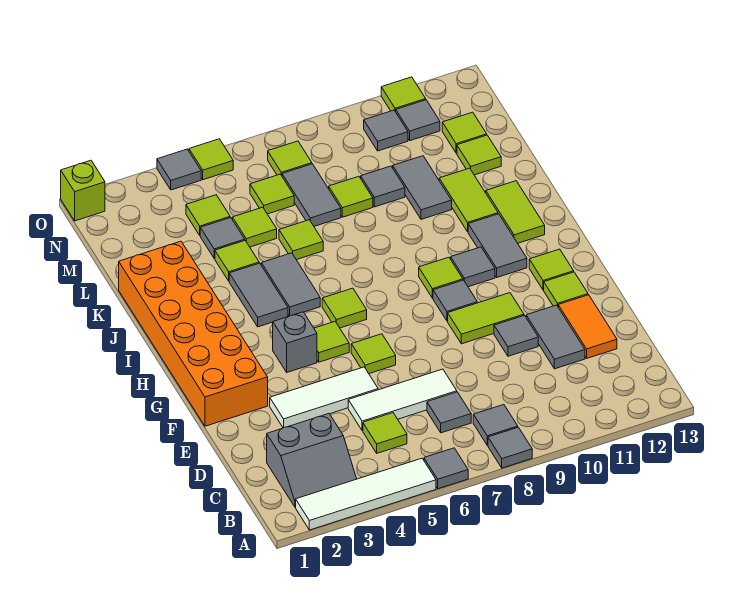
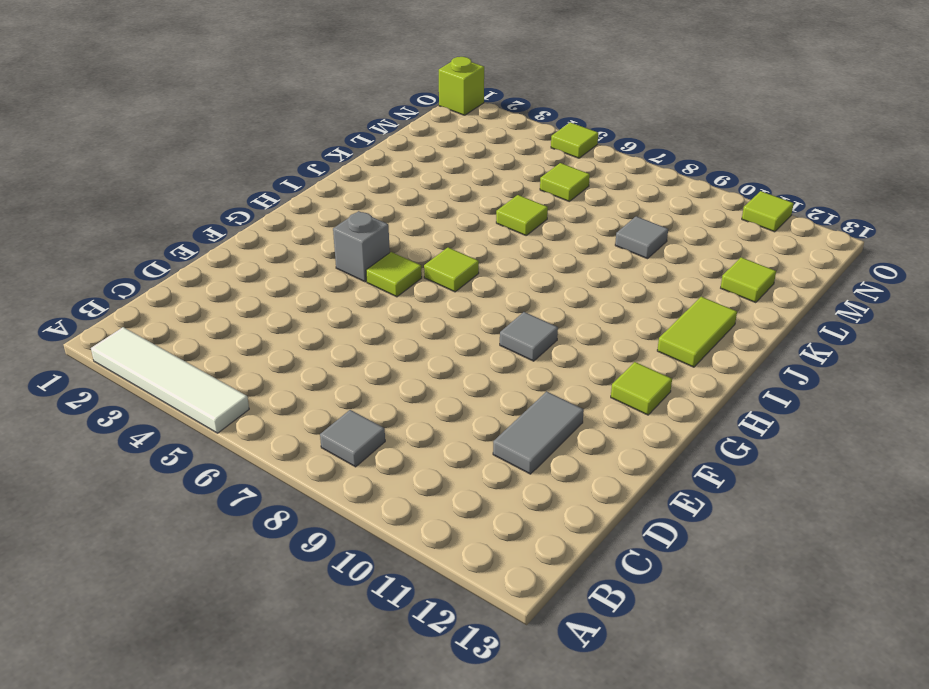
none -> grey 1x1 tile [424,448,468,489]
none -> grey 1x1 tile [488,427,532,468]
none -> grey 2x2 slope [267,414,357,507]
none -> lime 1x1 tile [363,413,407,453]

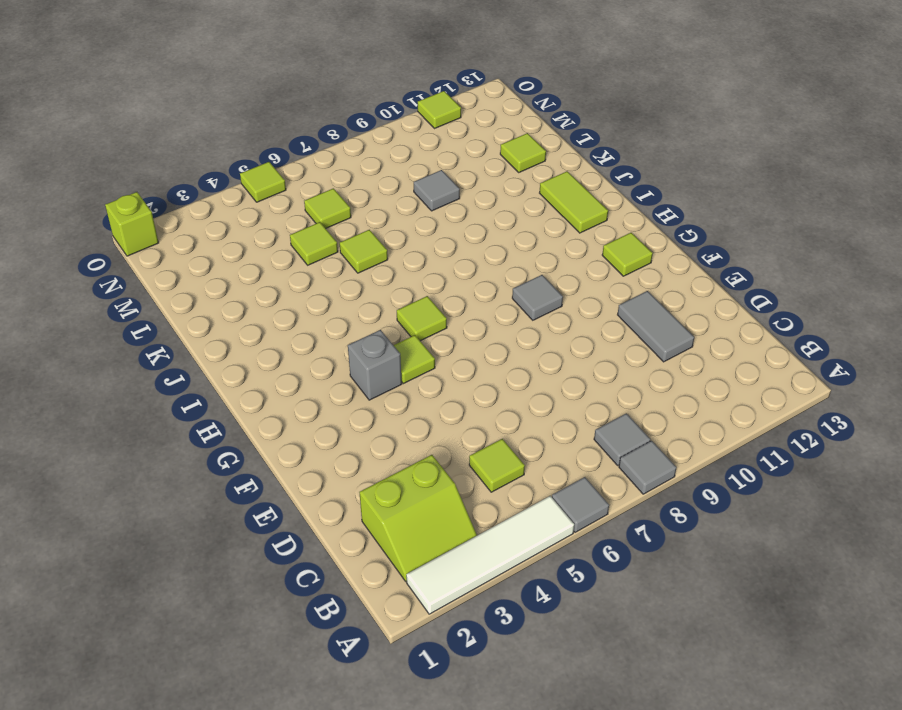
lime 2x2 slope [359,455,477,581] -> grey 2x2 slope [267,414,357,507]
none -> grey 1x1 tile [427,392,471,433]
none -> white 1x3 tile [348,369,457,431]
none -> orange 1x2 tile [558,295,617,358]
none -> white 1x3 tile [270,367,378,428]

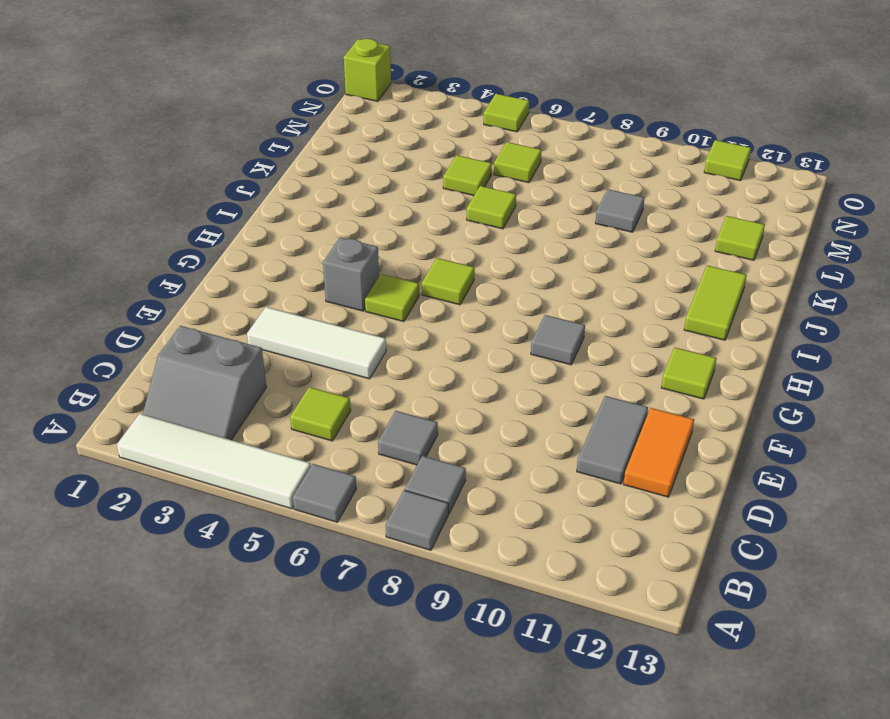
none -> white 1x3 tile [348,369,457,431]
none -> grey 1x1 tile [494,316,538,356]
none -> orange 2x6 brick [119,241,268,426]
none -> lime 1x1 tile [351,334,396,374]

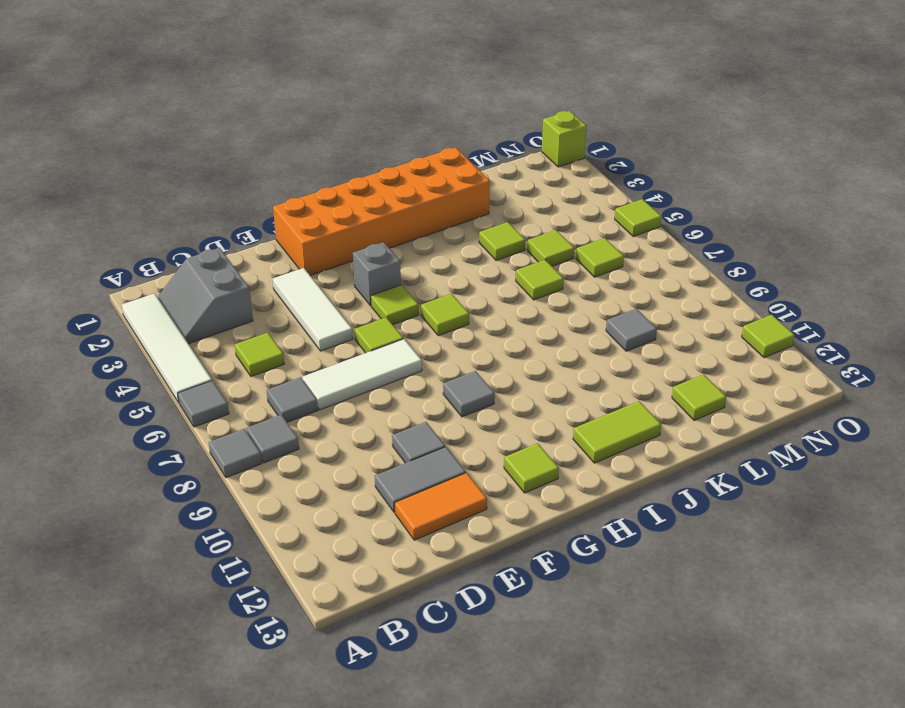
white 1x3 tile [302,339,422,410] -> white 1x3 tile turned to [348,369,457,431]
none -> lime 1x2 tile [448,293,524,344]
none -> lime 1x1 tile [544,272,588,306]
none -> lime 1x1 tile [419,257,463,298]
none -> grey 1x1 tile [451,247,495,287]

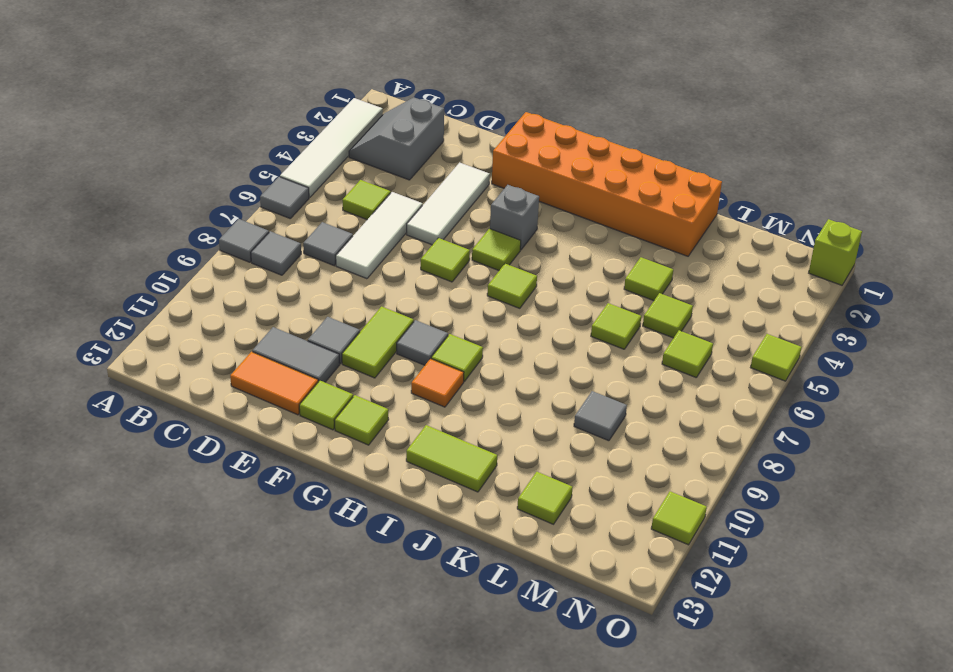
orange 1x1 tile [411,359,464,407] -> grey 1x1 tile [451,247,495,287]
none -> grey 1x2 tile [468,214,527,277]
none -> grey 1x2 tile [229,263,288,327]
none -> grey 1x2 tile [261,253,320,316]
none -> lime 1x2 tile [439,168,498,232]

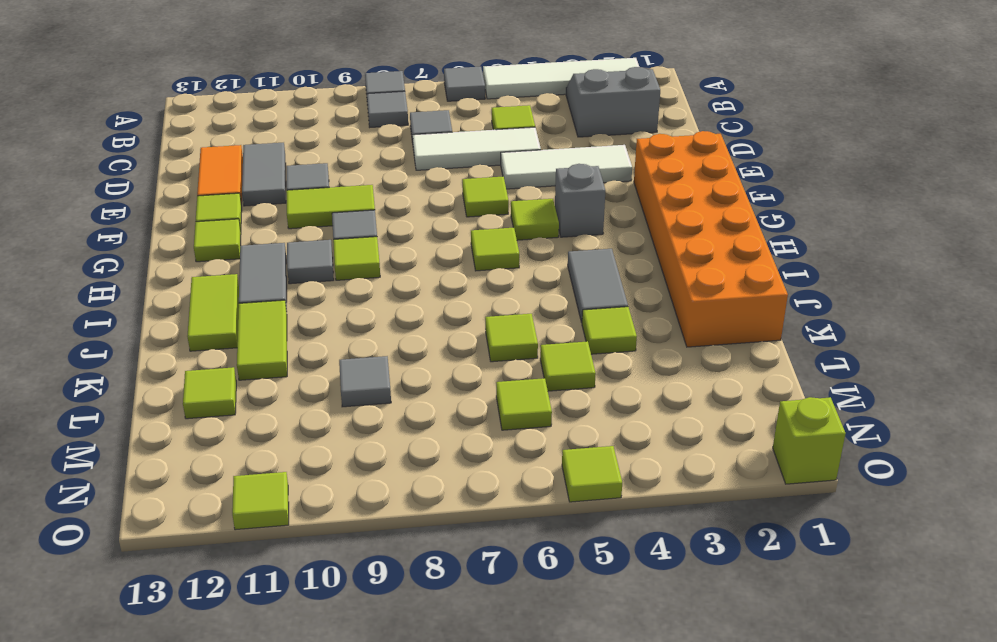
none -> grey 1x2 tile [261,253,320,316]
none -> grey 1x2 tile [393,156,452,219]
none -> grey 1x1 tile [200,218,245,258]
none -> grey 1x2 tile [282,164,341,226]

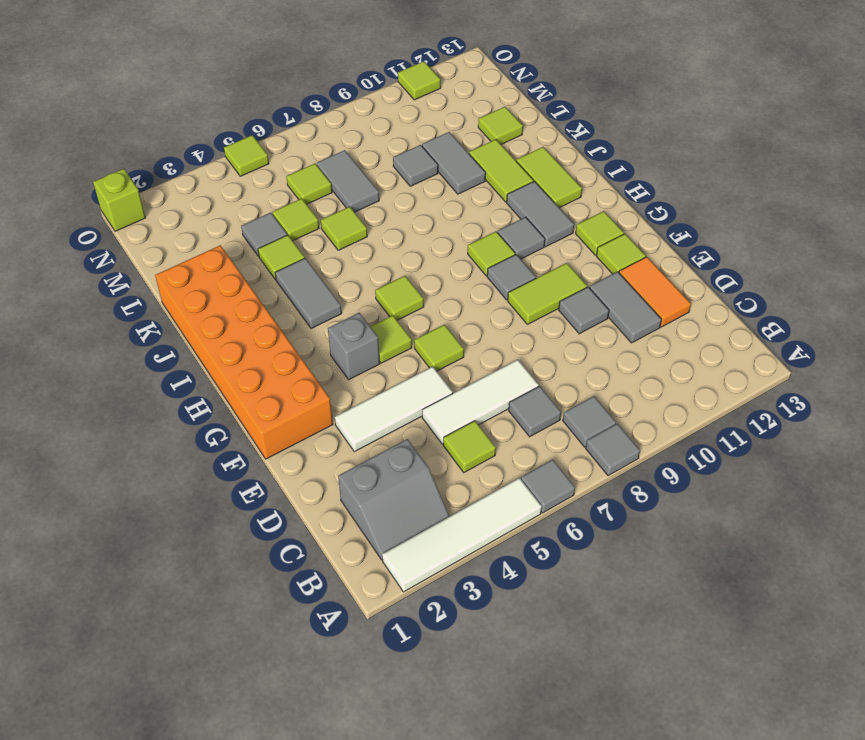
none -> grey 1x2 tile [261,253,320,316]
none -> lime 1x1 tile [329,176,373,217]
none -> lime 1x1 tile [186,195,230,235]
none -> lime 1x1 tile [442,112,487,153]

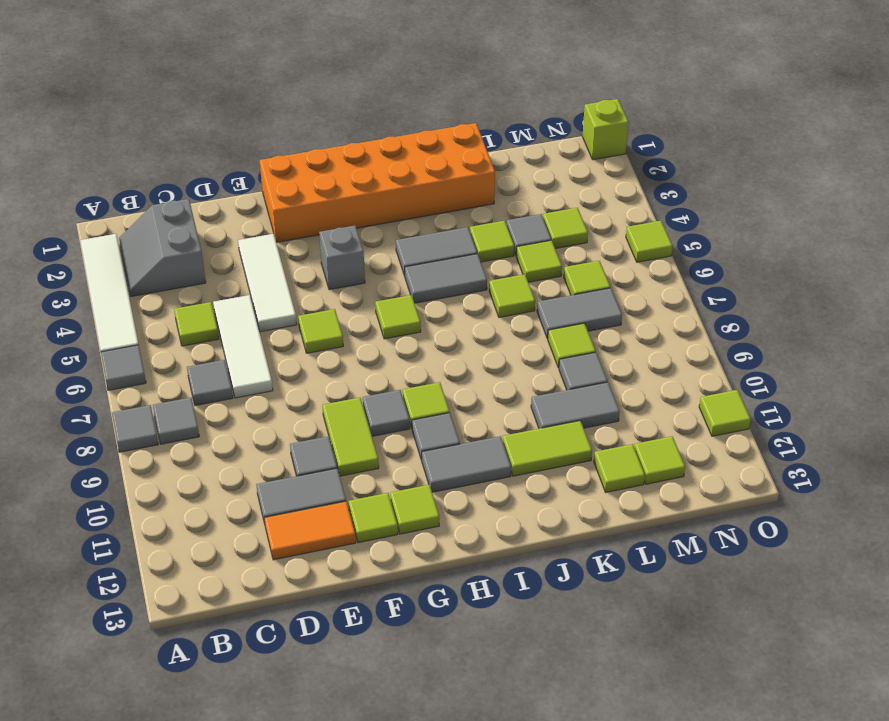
none -> lime 1x1 tile [314,322,349,362]
none -> lime 1x2 tile [486,181,545,243]
none -> lime 1x1 tile [268,141,312,176]
none -> grey 1x1 tile [364,110,408,151]

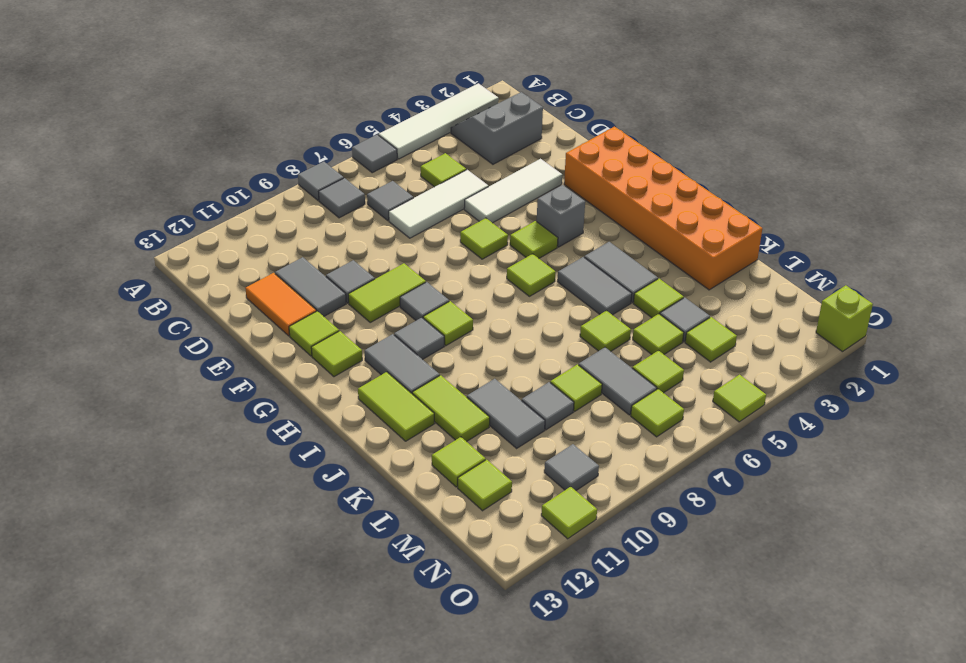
none -> grey 1x1 tile [396,100,440,141]
none -> grey 1x1 tile [157,149,201,190]

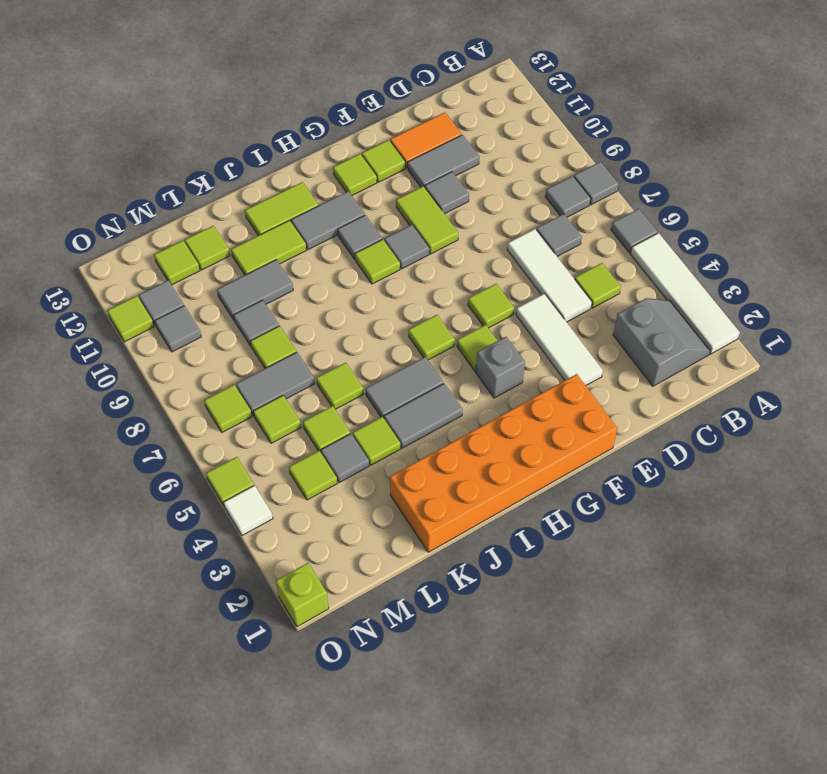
white 1x1 tile [224,485,273,535] -> grey 1x1 tile [157,149,201,190]

